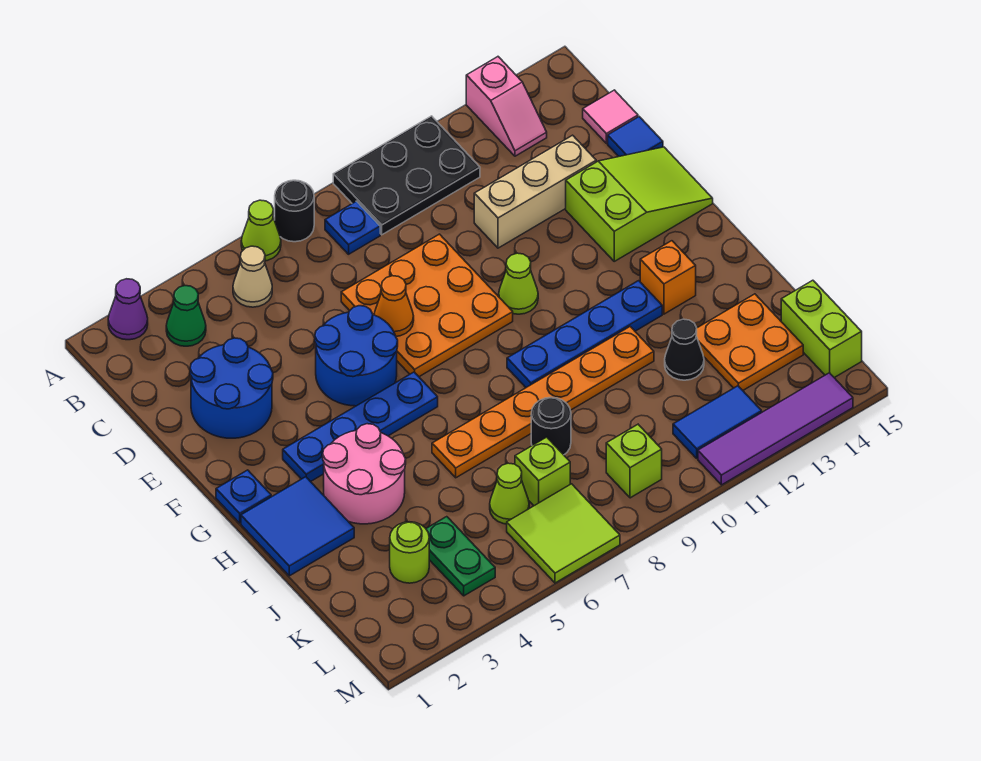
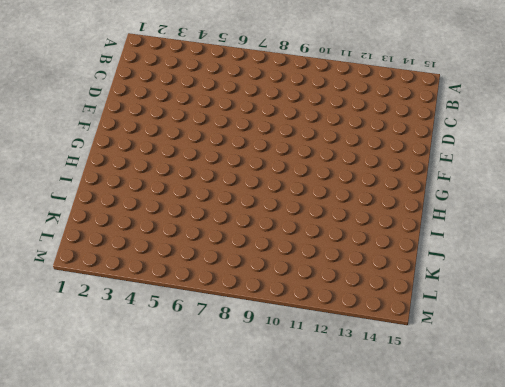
none -> purple 1x1 cone [108,279,148,340]
none -> lime 1x1 cone [241,200,281,261]
none -> black 1x1 round brick [275,180,314,242]
none -> black 2x3 plate [333,116,480,235]

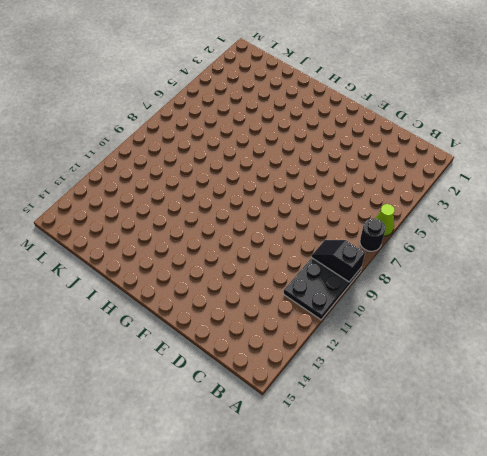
black 1x2 slope [312,240,365,282] -> none
none -> purple 1x1 cone [108,279,148,340]
none -> pink 1x2 slope [466,57,547,156]
none -> green 1x1 cone [166,285,206,346]
none -> tan 1x1 cone [233,246,272,307]

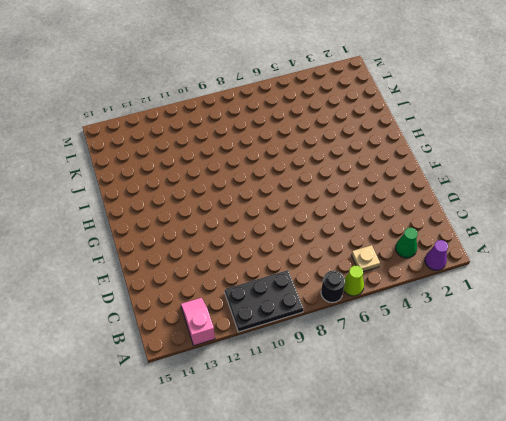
tan 1x1 plate [352,245,380,272] -> tan 1x1 cone [233,246,272,307]
none -> blue 1x1 plate [325,201,380,254]
none -> pink 1x1 tile [583,90,638,143]
none -> blue 2x2 round brick [190,338,273,438]
none -> orange 3x3 plate [341,234,513,377]

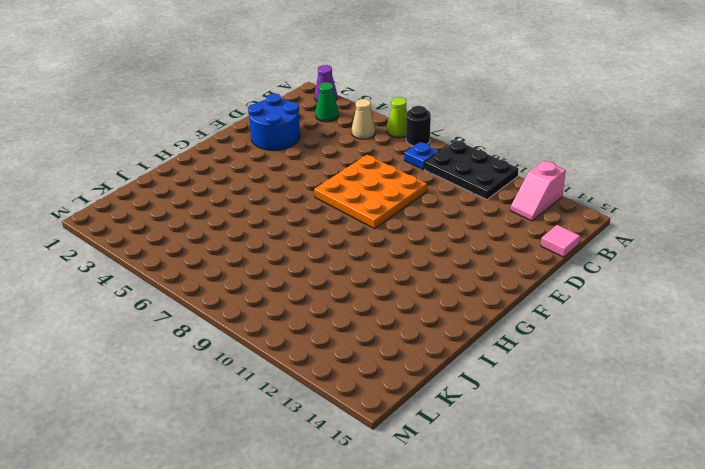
none -> tan 1x3 brick [474,135,596,248]
none -> blue 1x1 tile [608,117,663,156]
none -> blue 2x2 round brick [315,306,398,406]
none -> lime 2x3 slope [566,147,713,261]

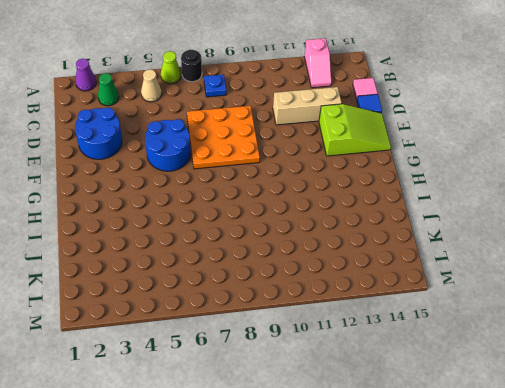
none -> black 2x3 plate [333,116,480,235]
none -> lime 1x1 cone [499,253,538,314]
none -> blue 1x1 plate [216,470,271,523]
none -> blue 1x4 plate [283,372,438,482]

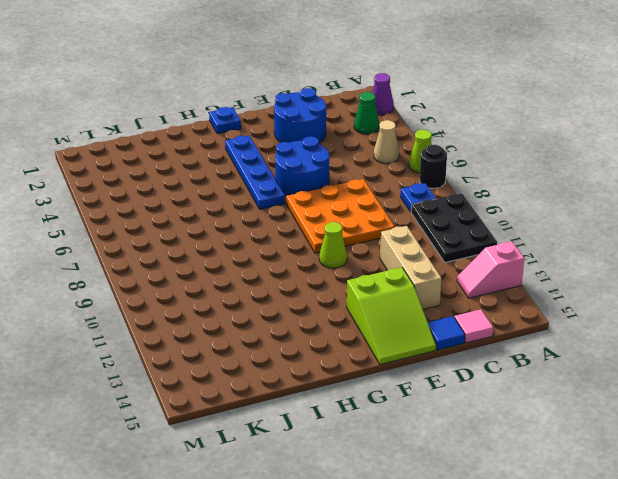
none -> blue 2x2 tile [241,477,354,576]
none -> pink 2x2 round brick [323,424,406,524]
none -> blue 1x4 plate [507,281,662,387]
none -> orange 1x1 brick [640,241,696,314]

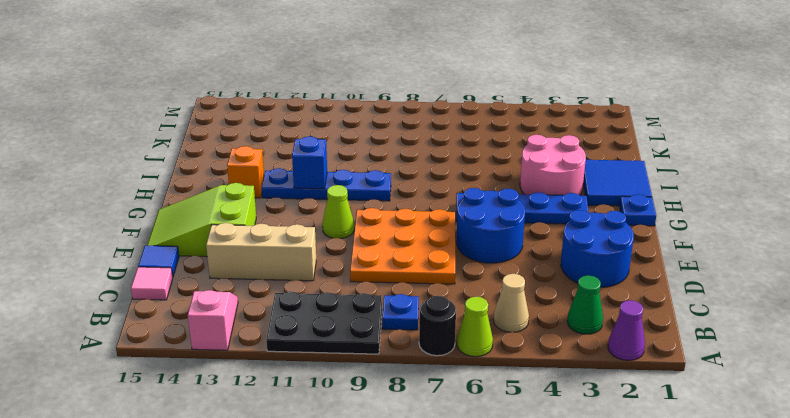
blue 1x1 brick [292,136,327,189] -> none
none -> orange 1x6 plate [432,327,654,478]
none -> black 1x1 round brick [531,397,571,455]
none -> black 1x1 cone [665,319,704,380]
none -> orange 2x2 plate [696,294,803,390]

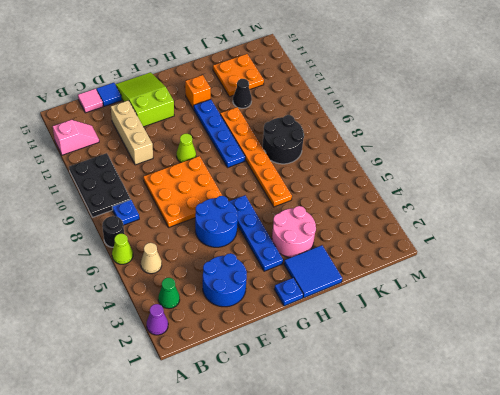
black 2x2 round brick [263,115,304,164] -> black 1x1 round brick [531,397,571,455]
none -> lime 1x1 round brick [390,522,429,583]
none -> green 1x2 plate [426,517,495,596]
none -> lime 1x1 cone [490,463,529,524]
none -> lime 1x1 brick [515,437,570,506]

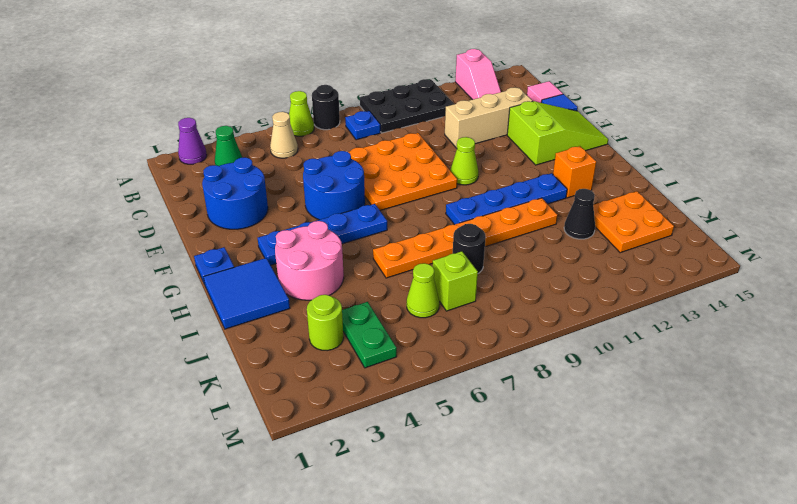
none -> lime 1x2 brick [781,280,862,378]
none -> lime 2x2 tile [507,484,620,583]
none -> lime 1x1 brick [606,425,662,498]
none -> blue 1x2 tile [673,386,762,458]

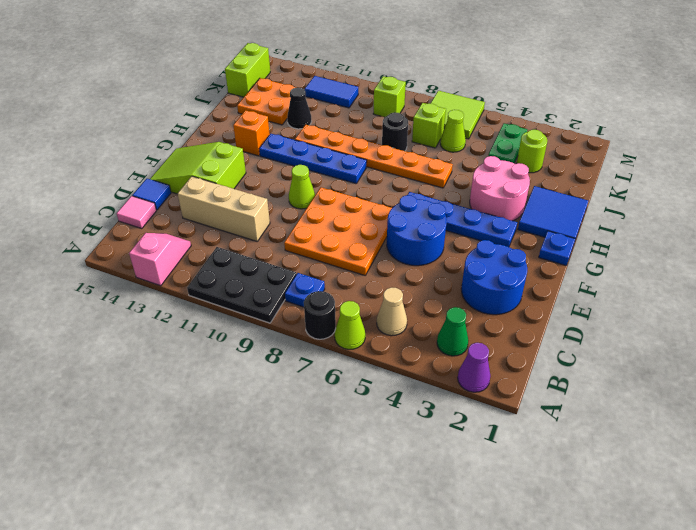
none -> purple 1x4 tile [698,373,853,485]
none -> orange 1x1 cone [374,276,414,336]

